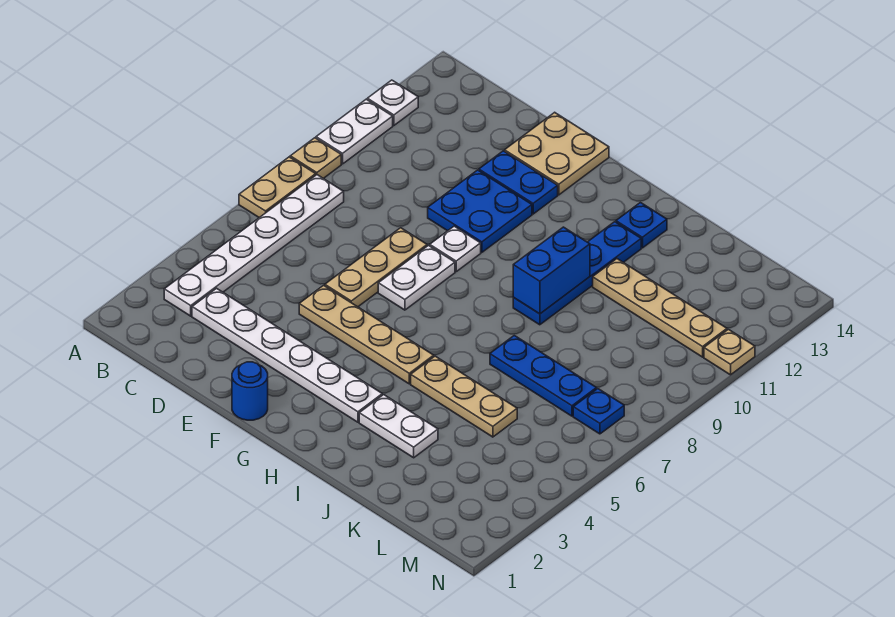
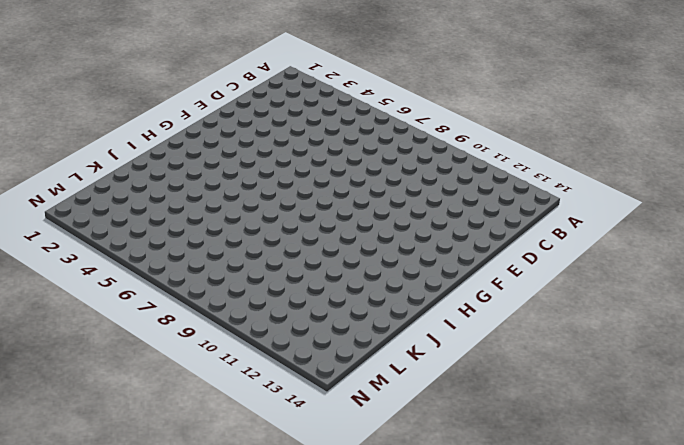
none -> tan 1x2 plate [239,157,316,218]
none -> tan 1x1 plate [290,138,341,178]
none -> white 1x2 plate [316,99,393,164]

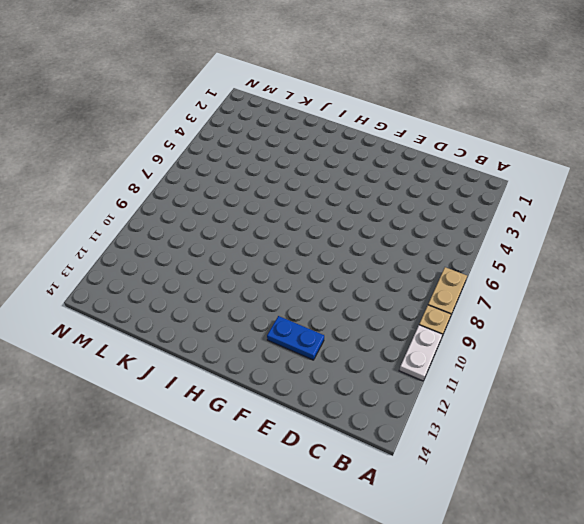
none -> white 1x1 plate [367,80,418,125]
none -> white 1x6 plate [164,175,344,316]
none -> white 1x6 plate [192,288,382,422]

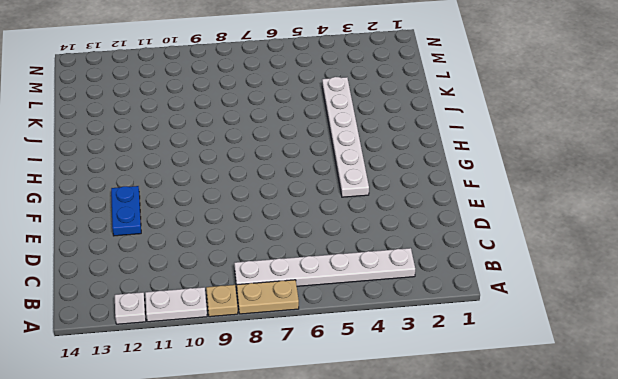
white 1x6 plate [322,77,369,197] -> white 1x6 plate moved to [192,288,382,422]
none -> tan 1x4 plate [299,285,434,384]
none -> tan 1x3 plate [325,228,427,307]
none -> blue 2x2 plate [428,170,532,252]

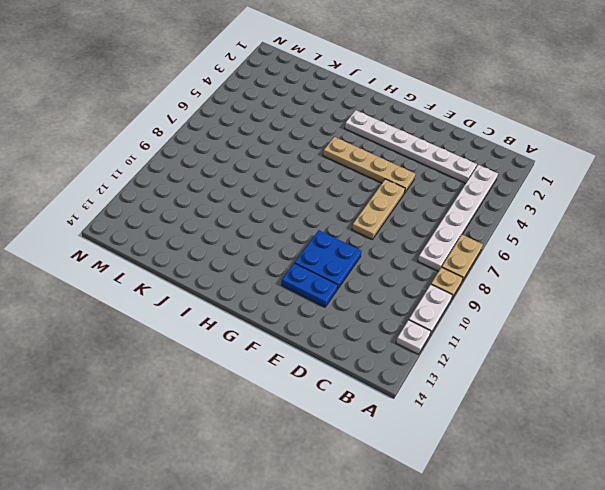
none -> tan 2x2 plate [505,112,609,195]
none -> blue 1x1 round brick [232,362,268,420]
none -> white 1x2 plate [378,246,455,310]

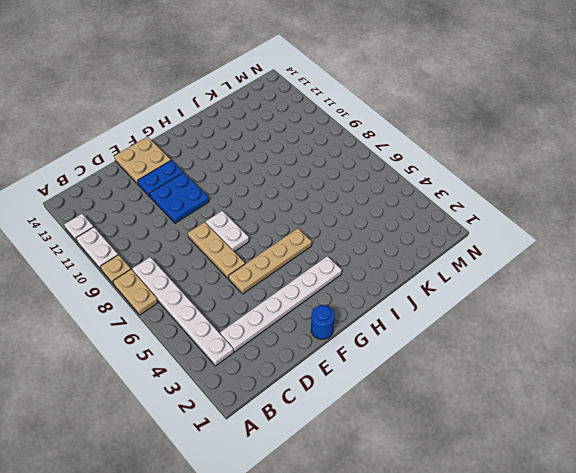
none -> white 1x1 plate [430,226,481,271]
none -> white 1x2 plate [359,395,438,458]
none -> tan 1x3 plate [411,356,517,437]

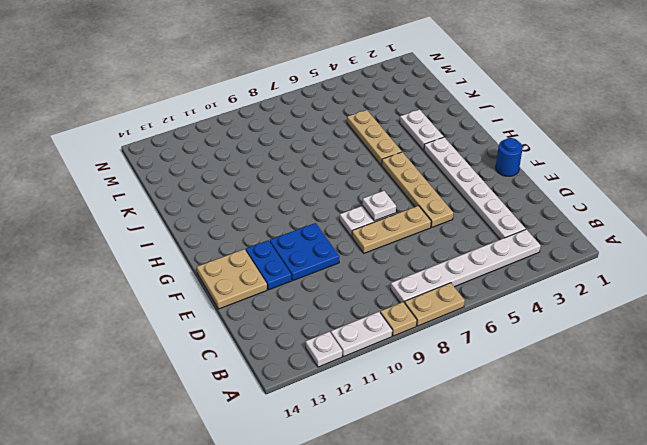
white 1x1 plate [362,191,396,221] -> white 1x1 plate moved to [430,226,481,271]
none -> blue 1x4 plate [513,222,641,325]
none -> blue 1x1 plate [616,203,667,248]
none -> blue 1x3 plate [490,335,597,416]

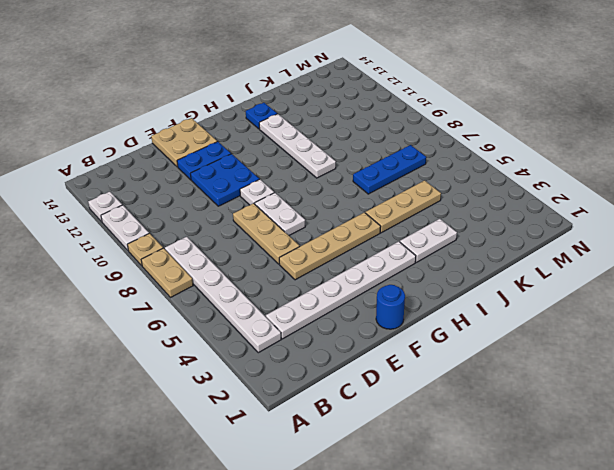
white 1x4 plate [259,114,336,178] -> blue 1x4 plate [513,222,641,325]
none -> tan 1x4 plate [593,259,727,357]
none -> blue 1x1 plate [573,389,624,434]
none -> tan 1x1 plate [704,329,755,375]

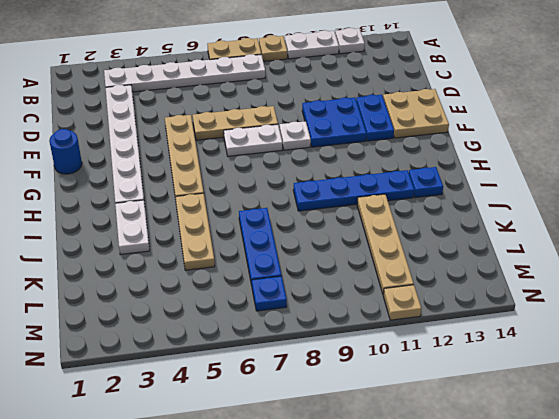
none -> blue 1x2 brick [513,227,590,314]

